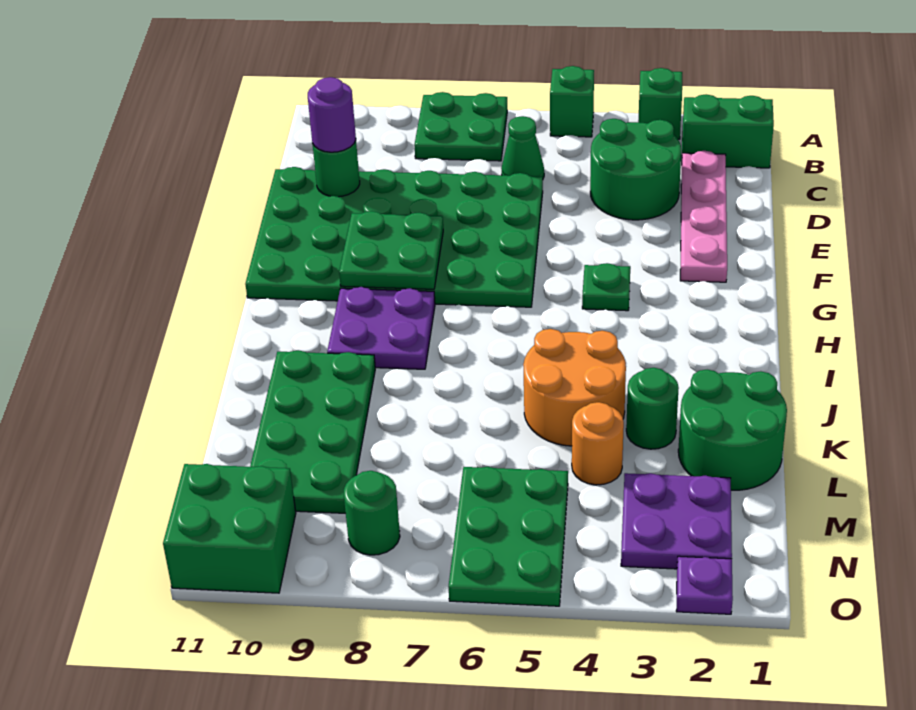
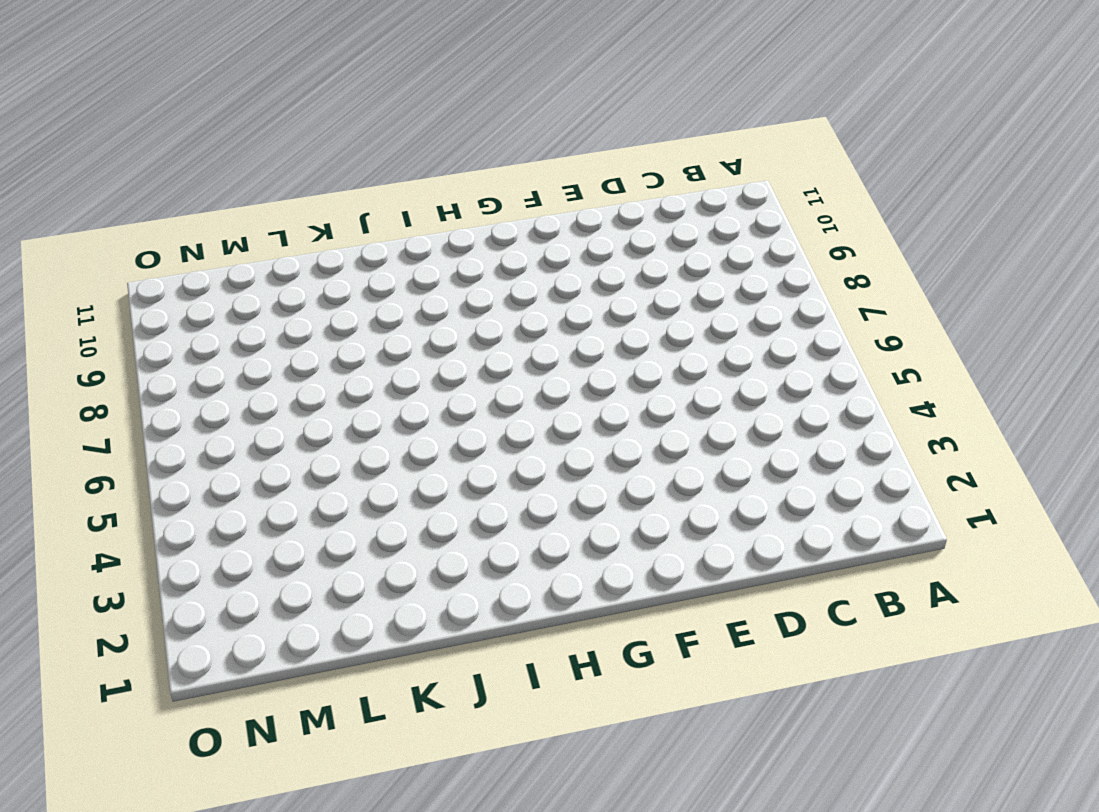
none -> green 1x1 brick [638,68,682,139]
none -> green 1x1 brick [550,66,594,137]
none -> green 2x2 plate [414,92,507,161]

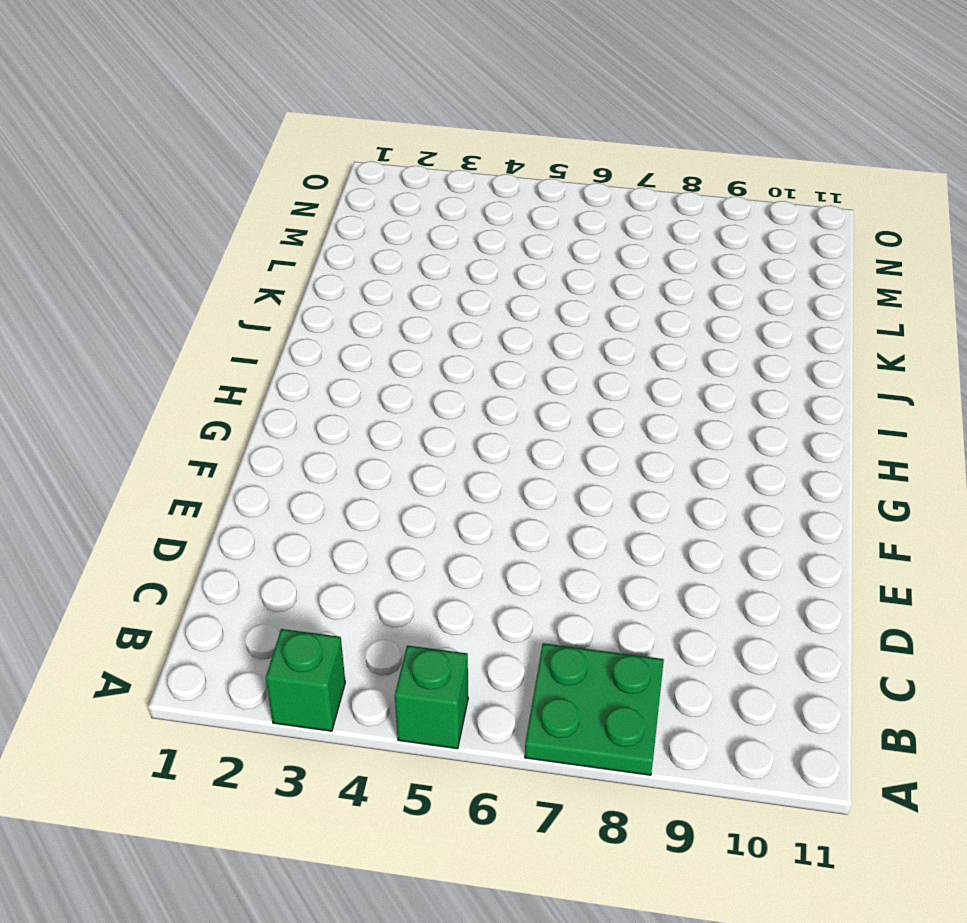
none -> green 1x2 brick [682,94,774,168]
none -> pink 1x4 plate [680,151,727,282]
none -> green 2x2 round brick [590,119,681,220]

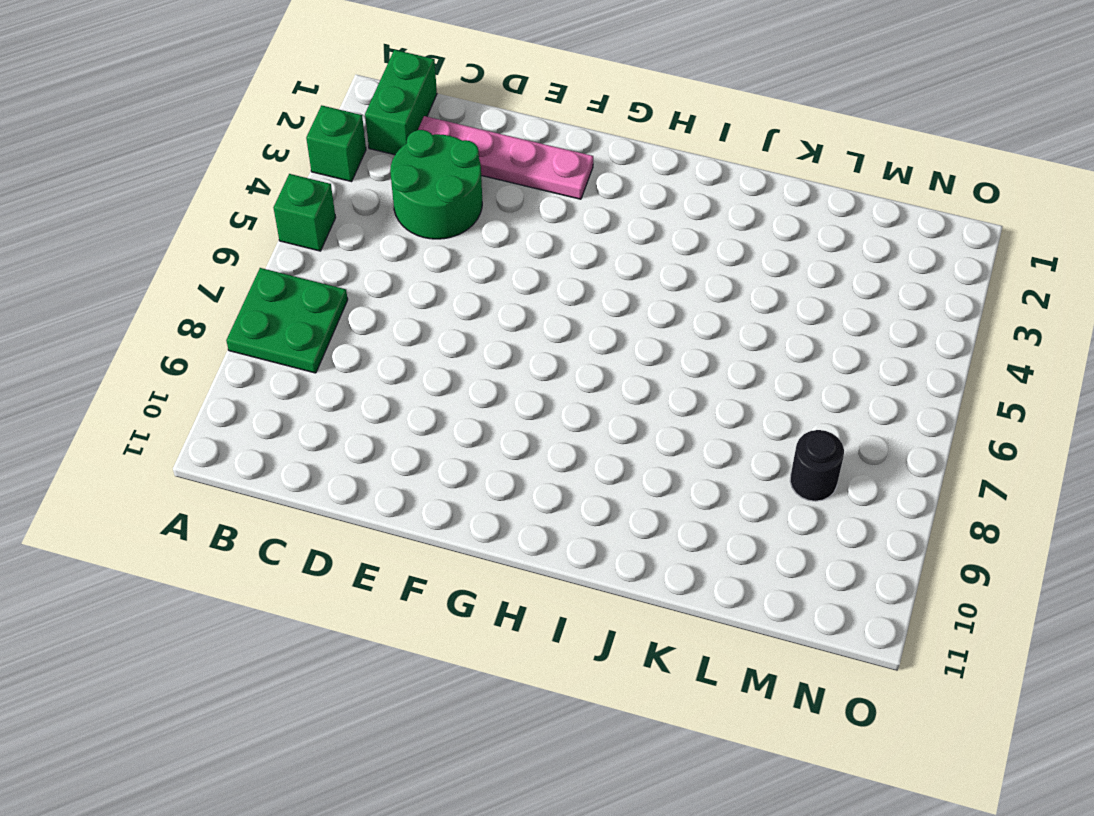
black 1x1 round brick [790,430,844,501] -> none
none -> green 1x1 cone [501,116,544,178]
none -> green 4x6 plate [245,167,543,307]
none -> green 1x1 plate [582,263,630,311]

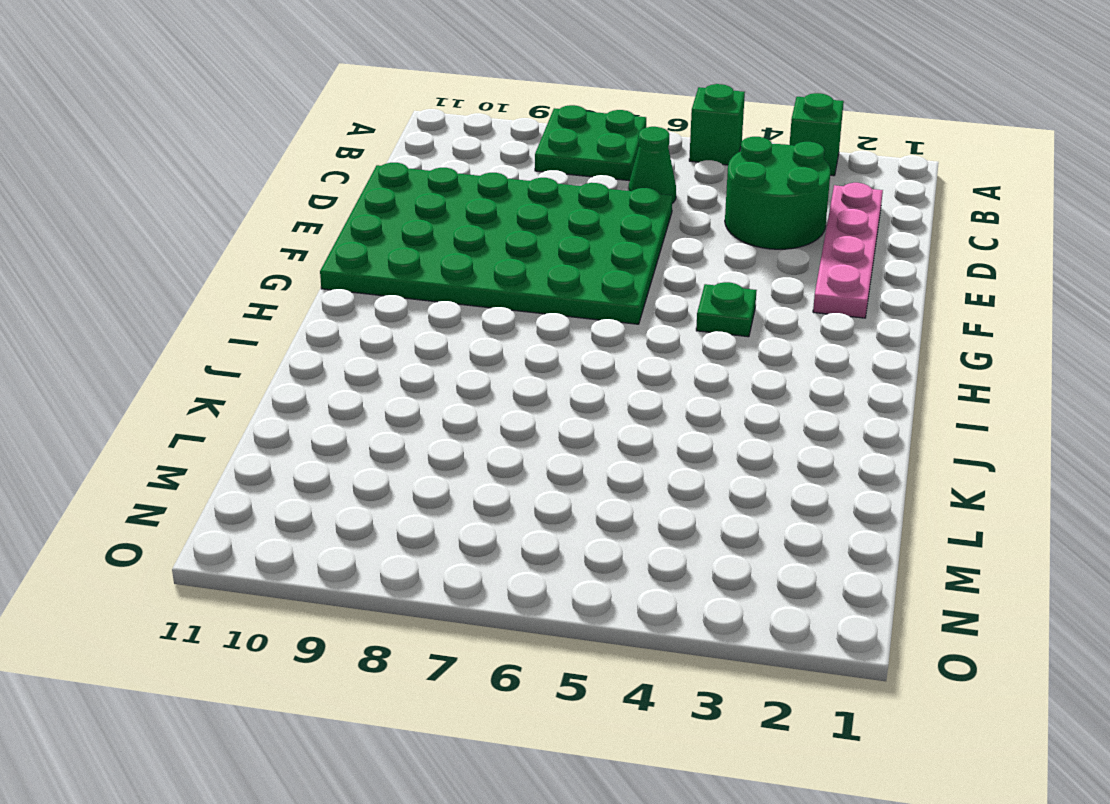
none -> green 1x2 brick [682,94,774,168]
none -> purple 2x2 plate [327,287,435,369]
none -> orange 2x2 round brick [523,329,626,446]

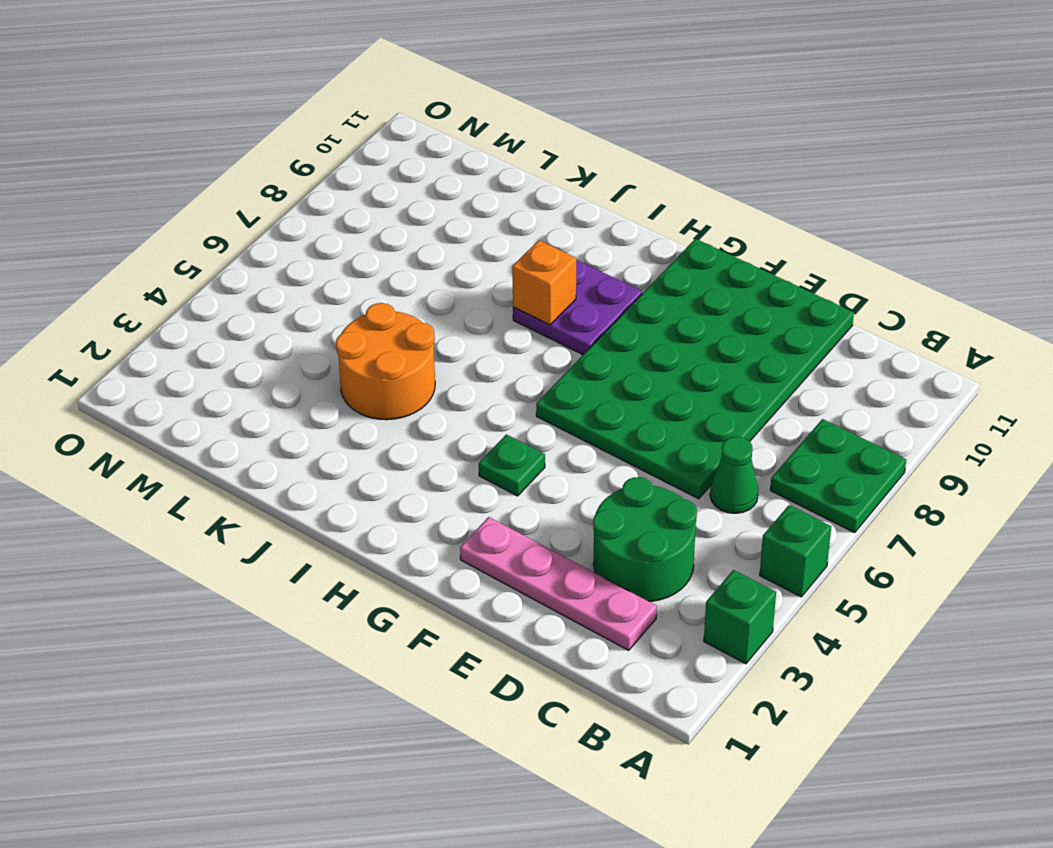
orange 1x1 brick [512,240,576,325] -> none
none -> green 1x2 brick [682,94,774,168]
none -> green 2x4 plate [250,350,375,513]
none -> green 2x2 round brick [678,370,787,490]

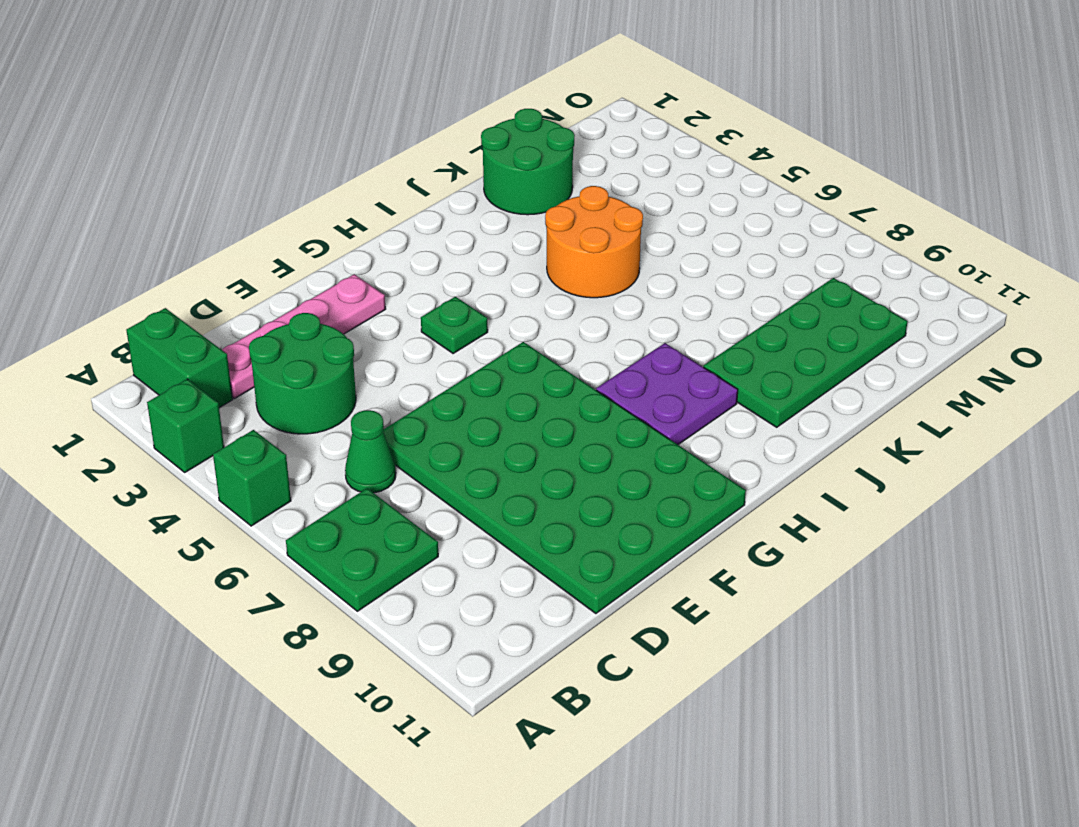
none -> green 1x1 round brick [626,368,679,449]
none -> orange 1x1 round brick [572,402,624,485]
none -> purple 2x2 plate [621,473,732,569]

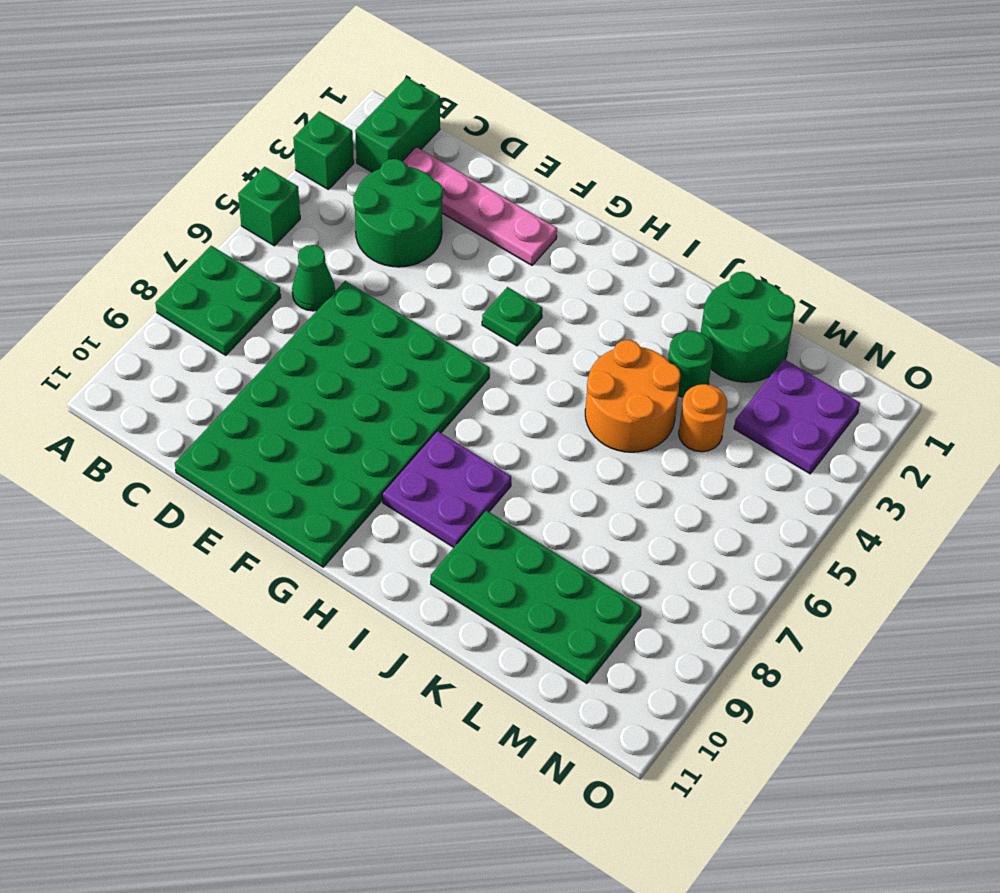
none -> green 2x3 plate [449,467,568,606]
none -> green 1x1 round brick [344,471,400,555]
none -> green 2x2 brick [163,464,296,593]

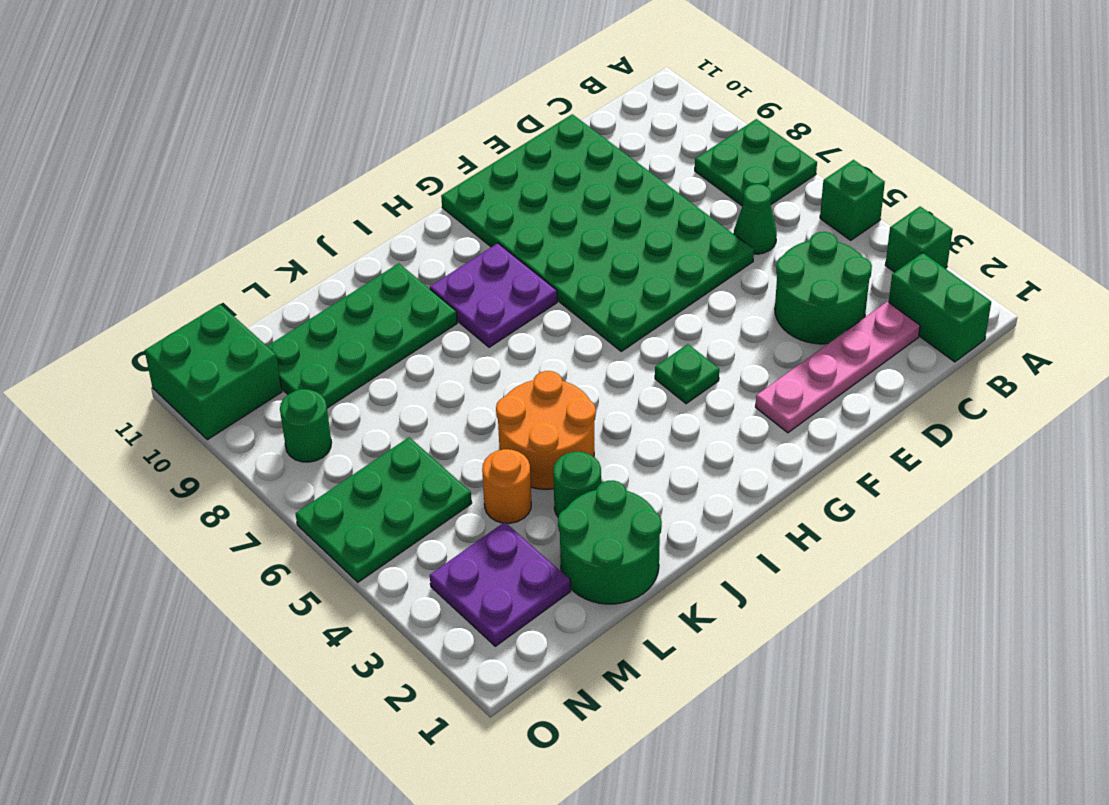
none -> purple 1x1 plate [676,556,733,614]
none -> green 1x1 round brick [313,141,360,197]
none -> green 2x2 plate [339,211,443,289]

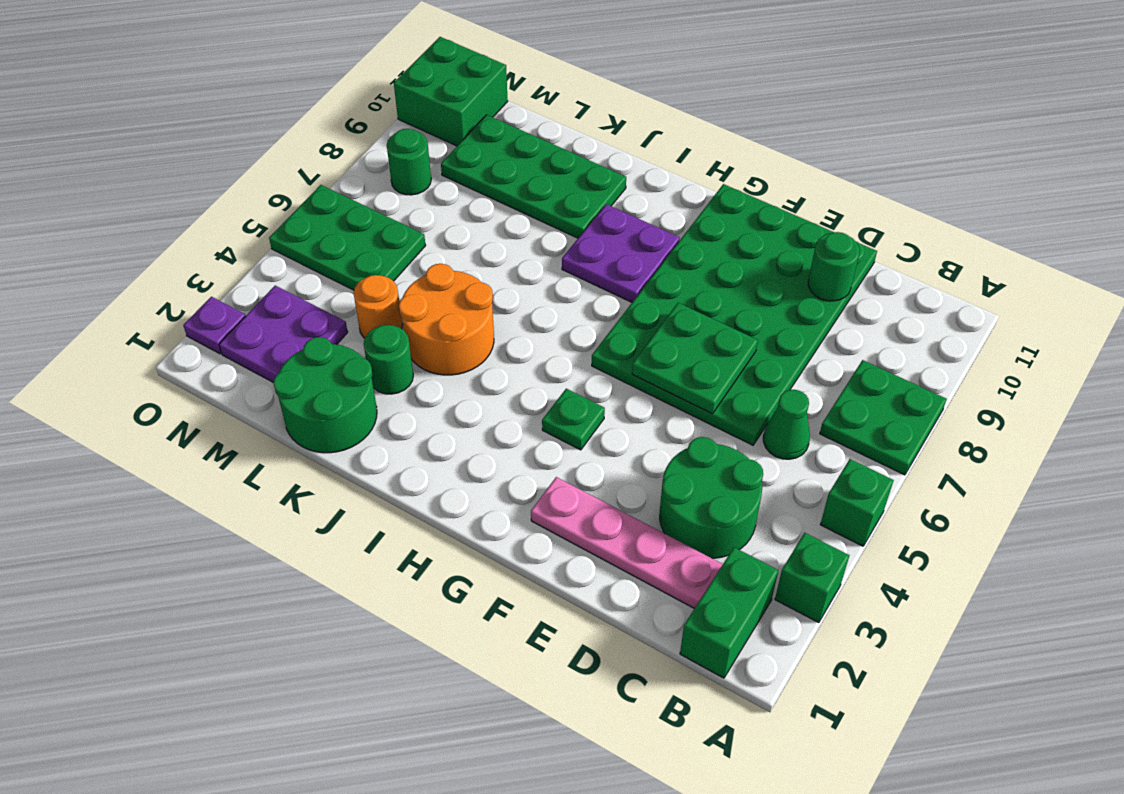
green 2x2 plate [632,303,758,414] -> green 2x2 plate moved to [339,211,443,289]
none -> purple 1x1 round brick [308,77,356,152]

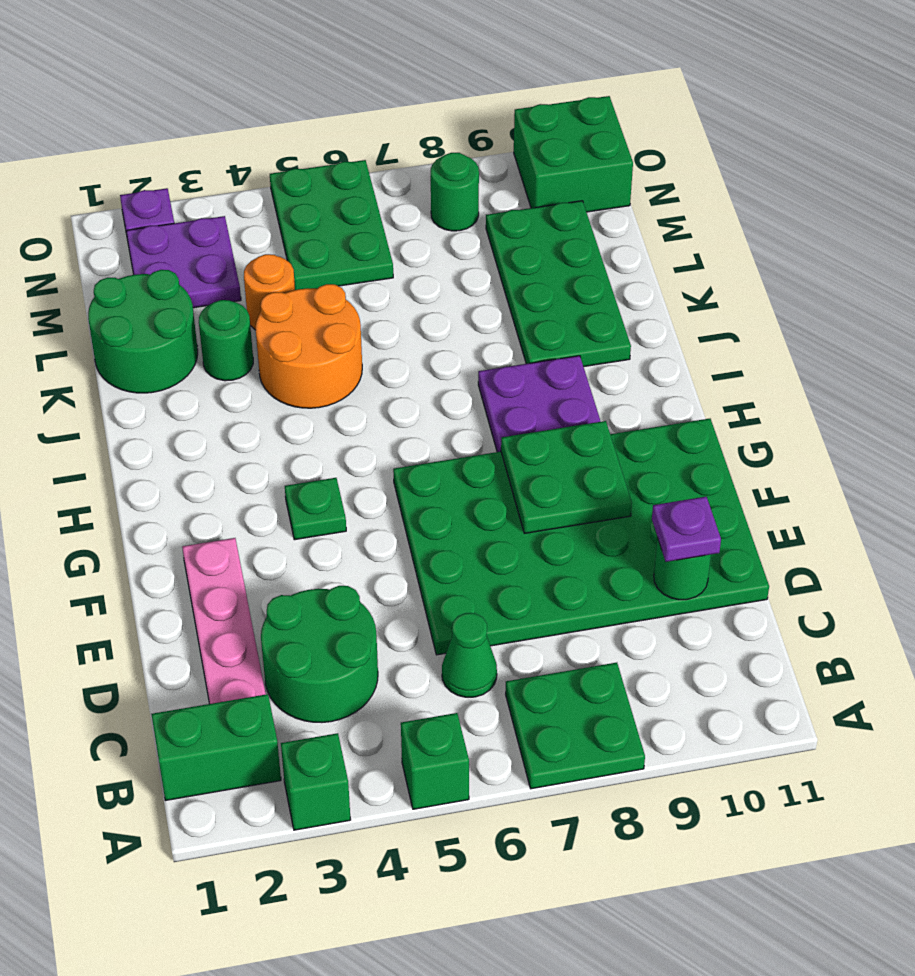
purple 1x1 plate [652,497,721,562] -> purple 1x1 round brick [308,77,356,152]

